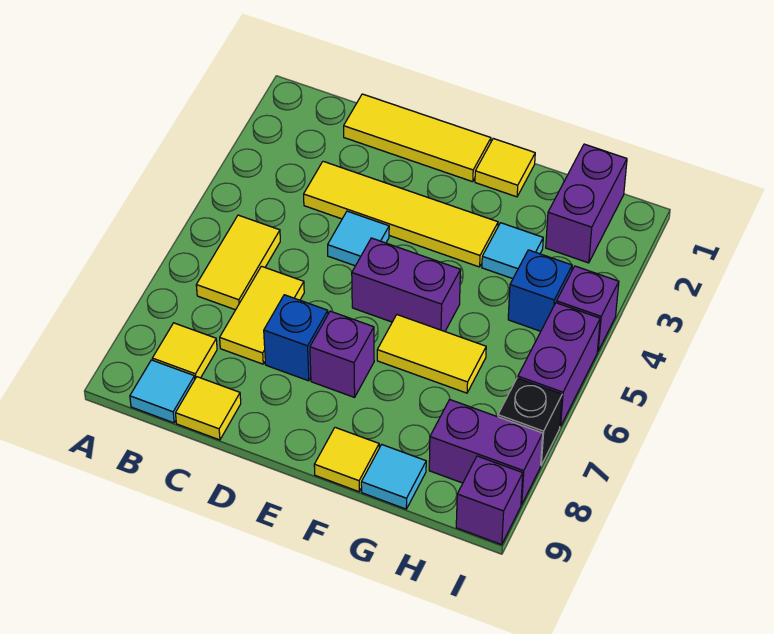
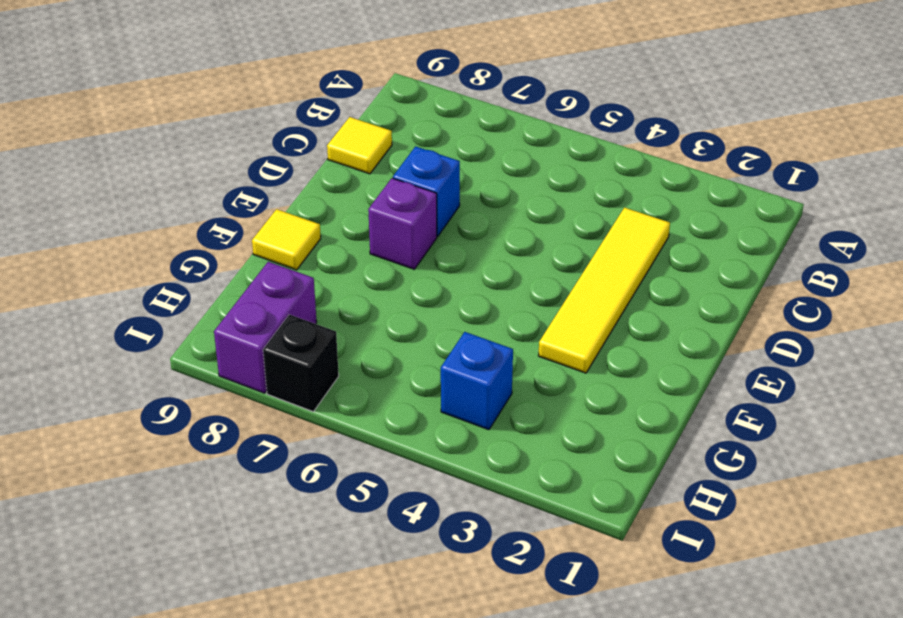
none -> yellow 1x2 tile [196,215,280,310]
none -> yellow 1x1 tile [152,323,217,378]
none -> cyan 1x1 tile [130,360,195,423]

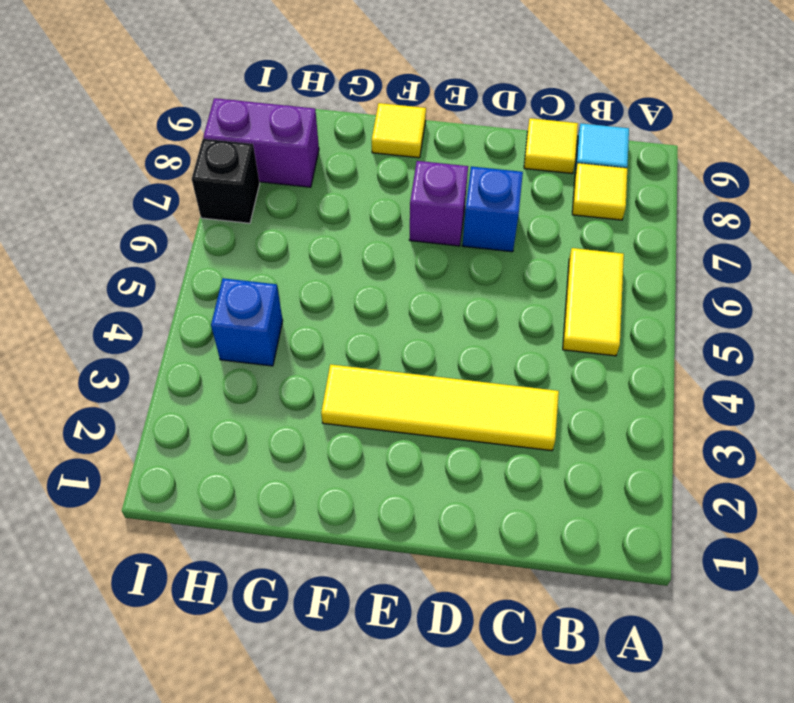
none -> yellow 1x3 tile [344,94,491,182]
none -> yellow 1x2 tile [220,266,304,364]
none -> cyan 1x1 tile [328,211,389,266]

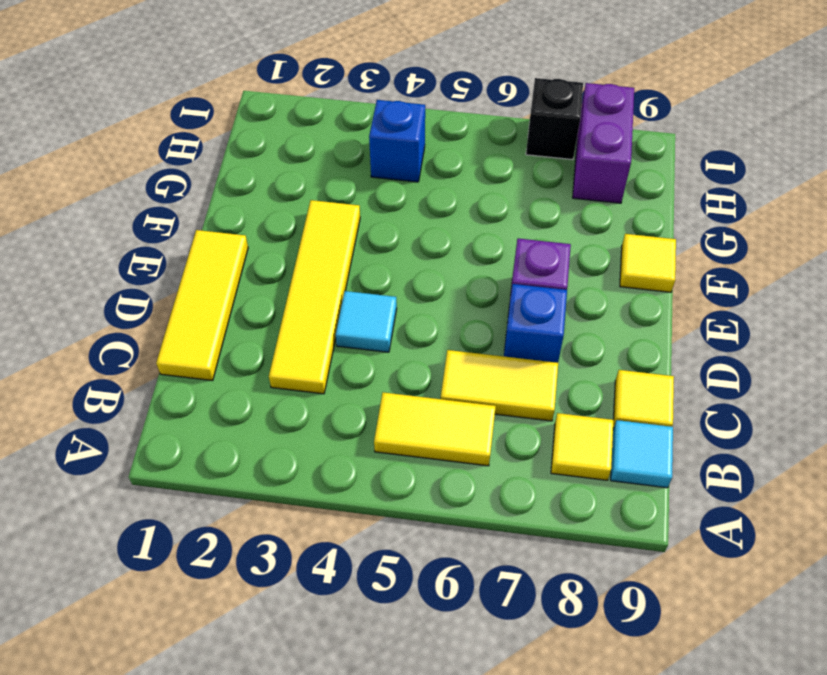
none -> purple 1x2 brick [352,238,461,331]
none -> yellow 1x1 tile [475,138,535,197]
none -> yellow 1x2 tile [377,315,486,393]

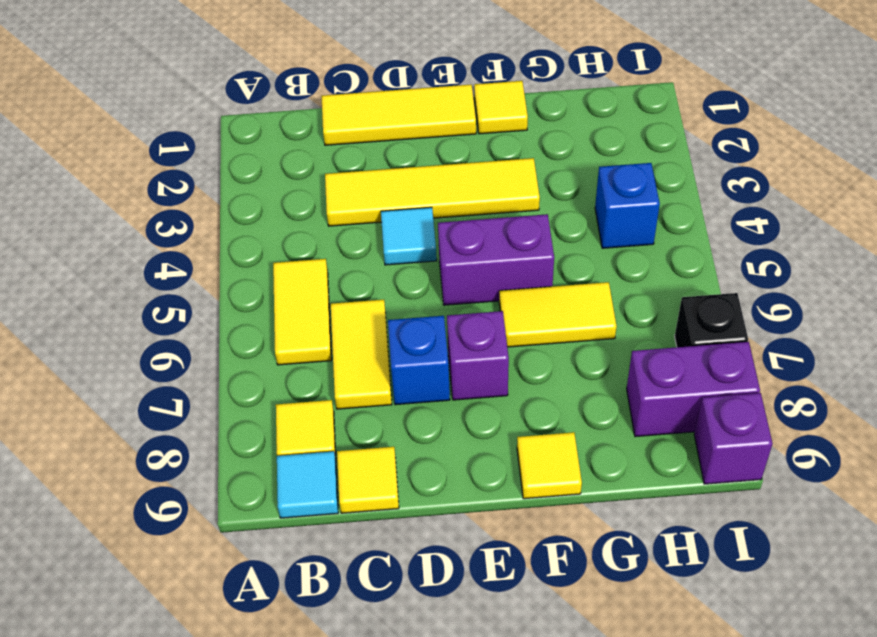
none -> cyan 1x1 tile [482,223,543,279]
none -> cyan 1x1 tile [361,445,426,509]
none -> purple 1x2 brick [546,144,627,263]

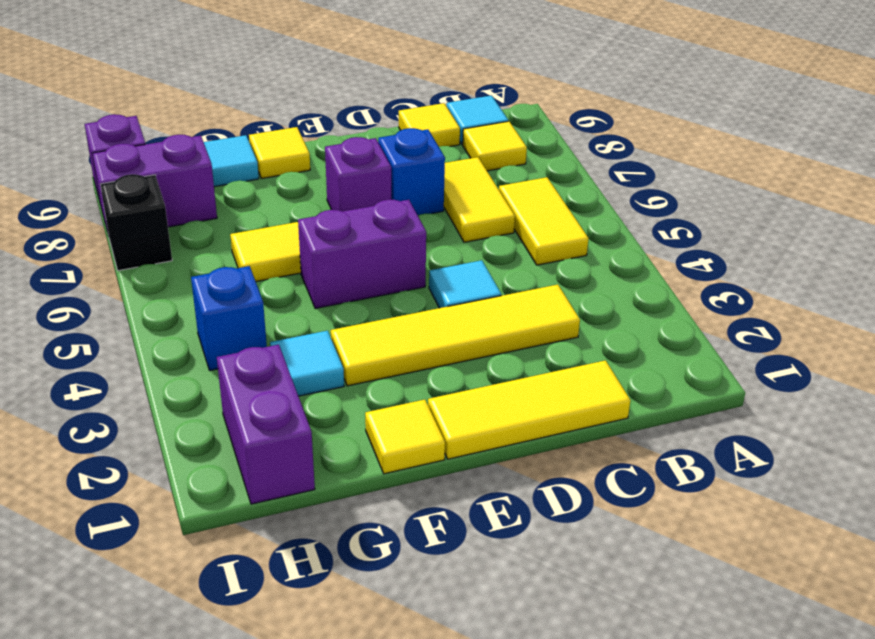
none -> purple 1x1 brick [556,266,619,351]
none -> purple 1x2 brick [518,303,600,427]

